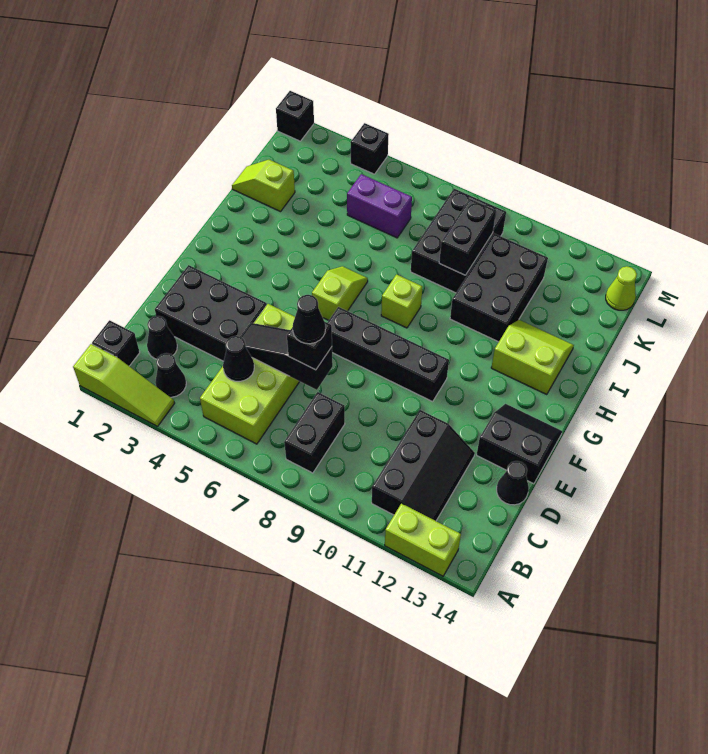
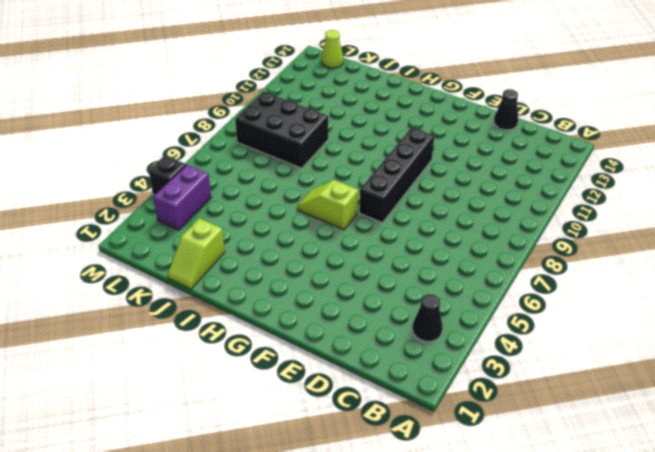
purple 1x2 brick [153,165,211,230] -> purple 1x2 brick moved to [347,174,412,238]
none -> lime 1x3 slope [73,344,175,426]
none -> lime 1x2 brick [385,504,461,576]
none -> black 1x1 brick [92,320,140,366]

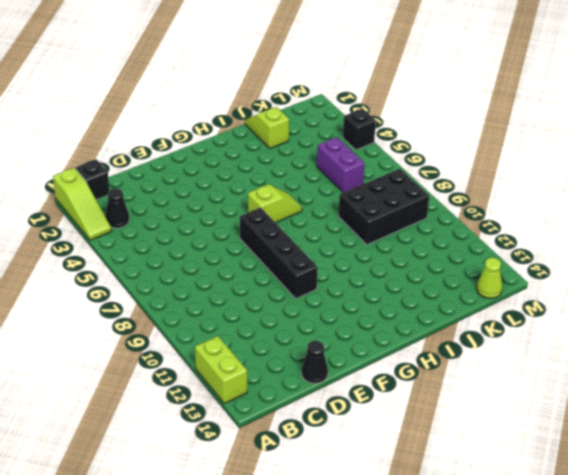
none -> lime 2x4 brick [200,304,300,444]
none -> black 1x2 brick [284,392,345,473]
none -> black 2x3 slope [372,410,475,521]

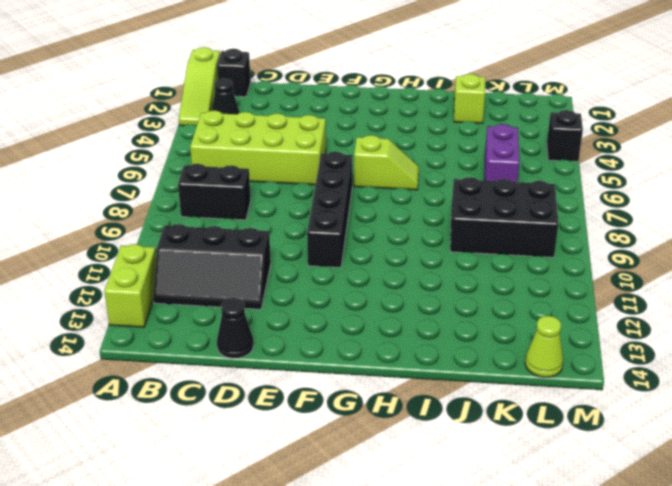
none -> black 1x1 cone [147,316,177,359]
none -> black 2x3 brick [155,265,267,361]
none -> black 2x2 slope [477,404,562,484]

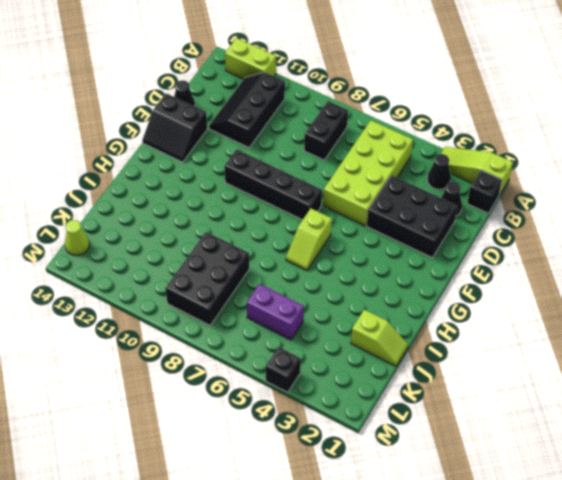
none -> lime 1x1 brick [381,274,422,328]
none -> lime 2x2 slope [491,320,574,395]
none -> black 2x3 brick [450,234,548,342]

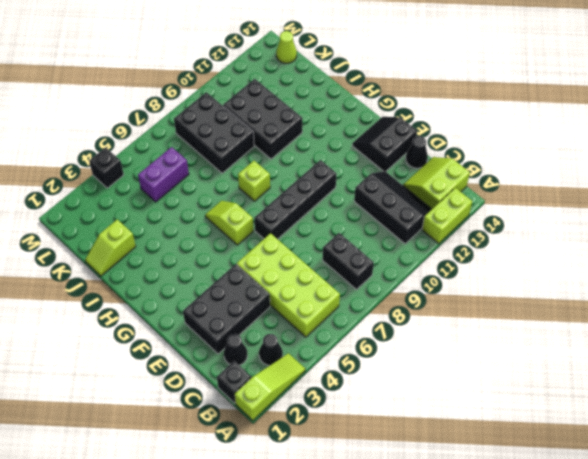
lime 2x2 slope [403,157,470,209] -> lime 2x2 slope moved to [491,320,574,395]
none -> black 1x1 brick [276,91,314,141]
none -> black 1x1 cone [223,336,254,381]
none -> black 1x3 slope [241,323,333,390]

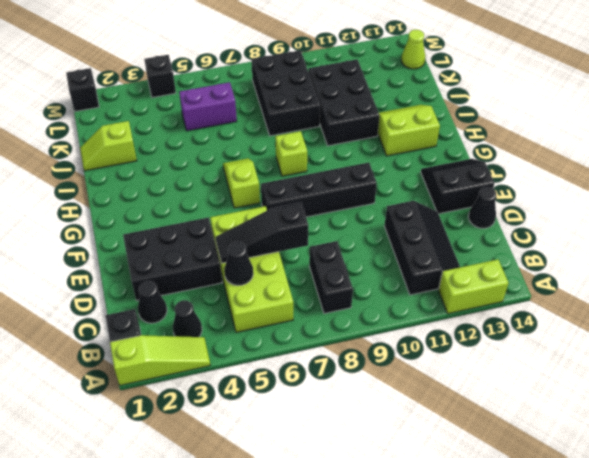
none -> black 1x2 brick [439,199,496,275]
none -> black 1x1 brick [287,322,332,370]
none -> black 1x1 cone [293,295,325,344]

